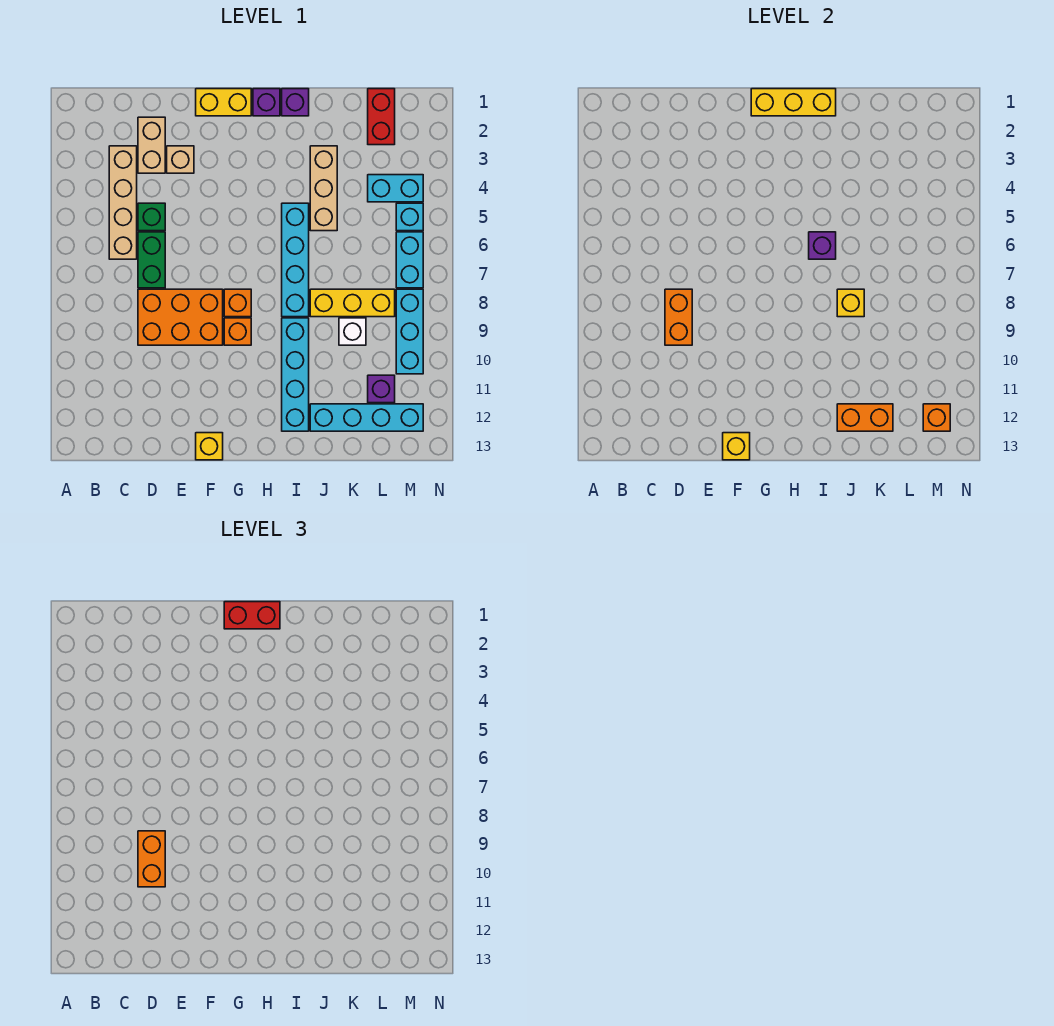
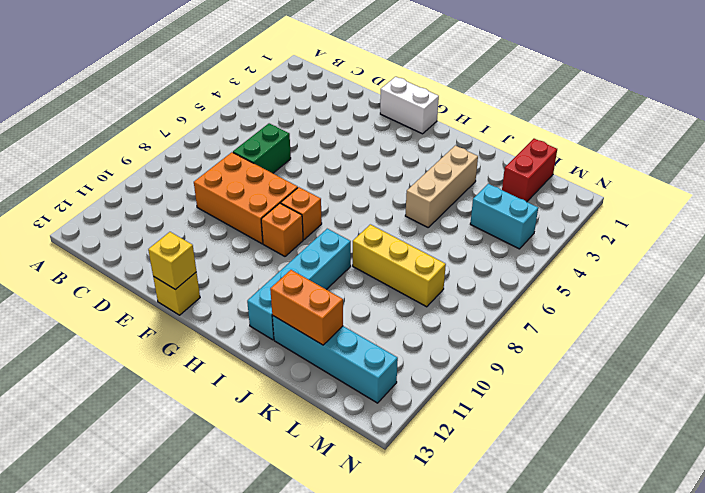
white 1x2 brick [380,77,439,134] -> yellow 1x2 brick [196,89,251,116]
none -> tan 1x4 brick [109,146,137,259]
none -> tan 1x2 brick [138,117,165,173]
none -> green 1x1 brick [138,203,165,231]
none -> tan 1x1 brick [167,146,194,173]

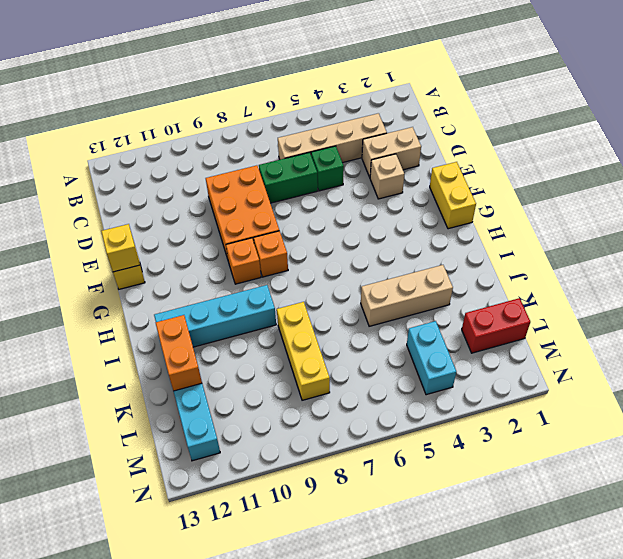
none -> purple 1x1 brick [253,89,280,116]
none -> purple 1x1 brick [282,89,309,116]
none -> cyan 1x4 brick [282,203,309,317]
none -> white 1x1 brick [339,318,366,345]

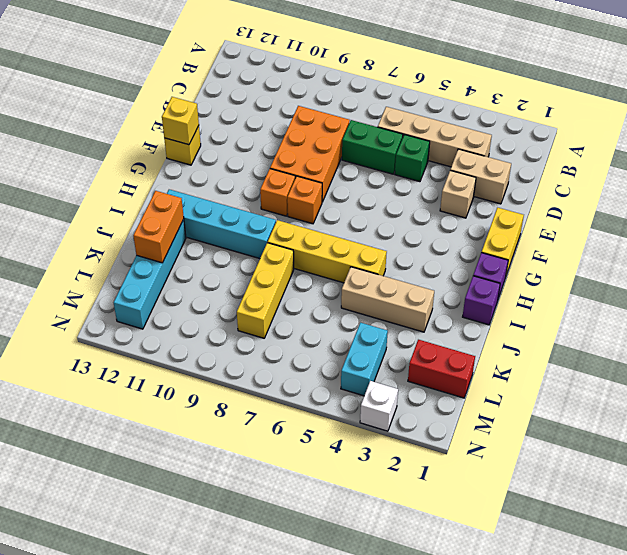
yellow 1x4 brick [268,220,387,283] -> cyan 1x4 brick [282,203,309,317]
white 1x1 brick [360,381,398,431] -> white 1x1 brick moved to [339,318,366,345]
none -> purple 1x1 brick [368,375,395,403]
none -> cyan 1x1 brick [396,203,423,231]
none -> cyan 1x2 brick [396,232,423,288]
none -> cyan 1x3 brick [396,289,423,374]

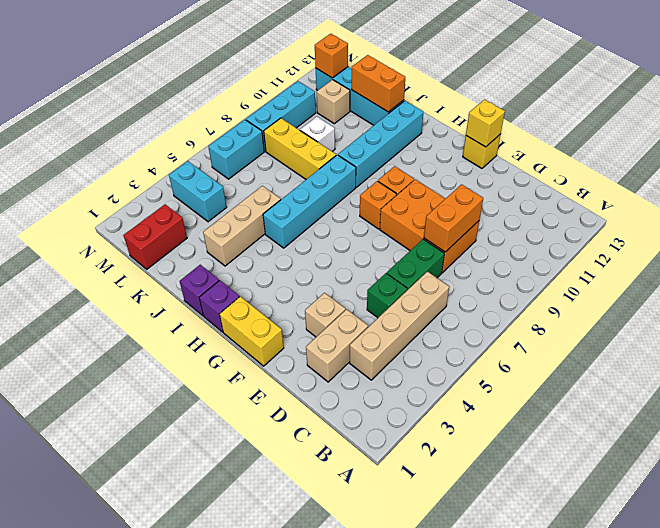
tan 1x1 brick [317,80,350,124] -> purple 1x1 brick [368,375,395,403]
none -> cyan 1x1 brick [396,203,423,231]
none -> yellow 1x3 brick [751,89,836,116]
none -> purple 1x1 brick [809,232,836,259]
none -> yellow 1x1 brick [837,289,864,317]

